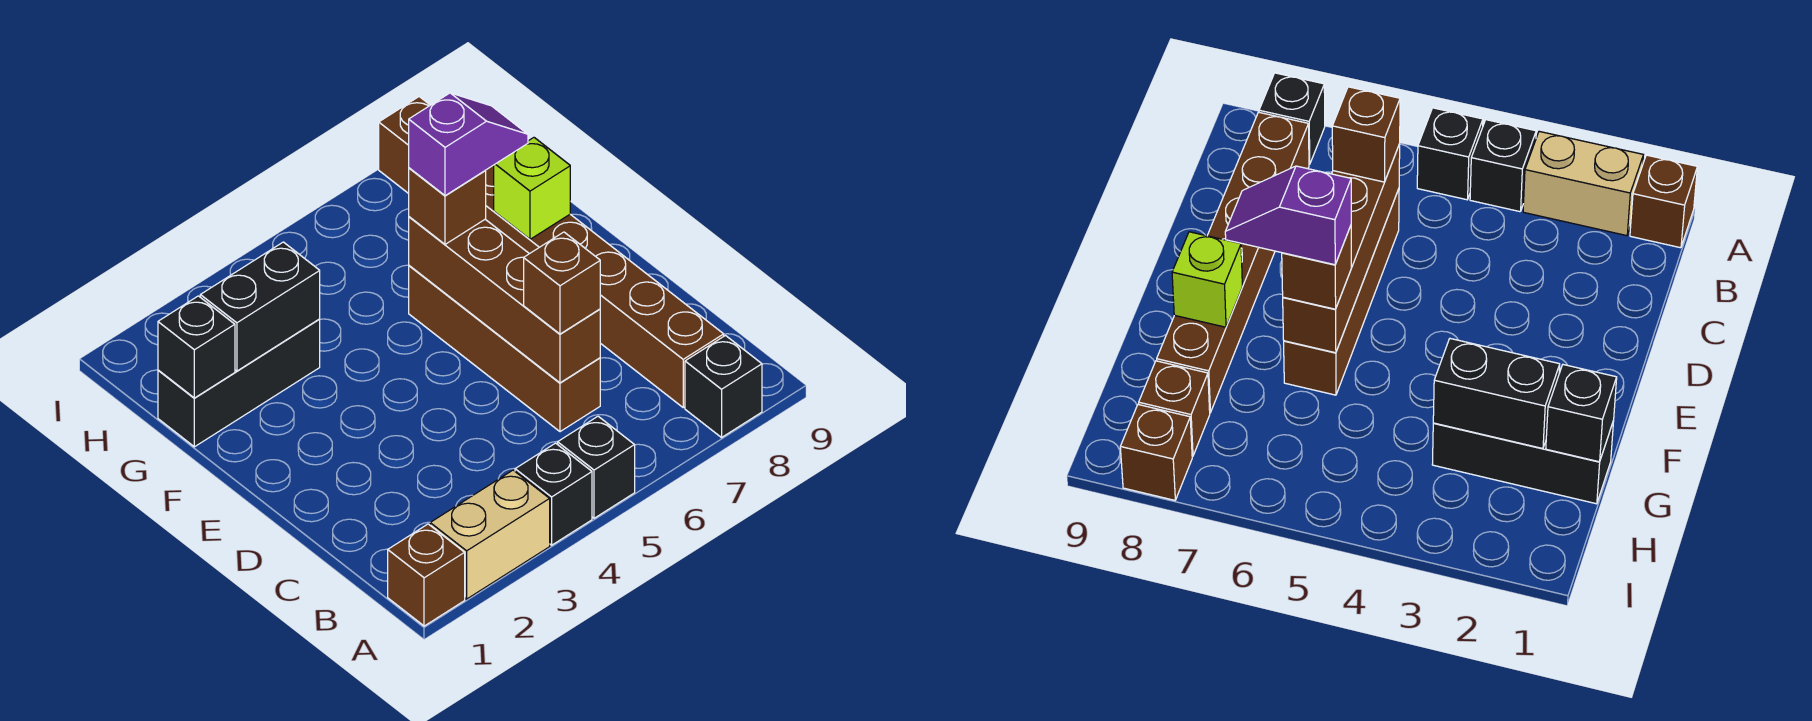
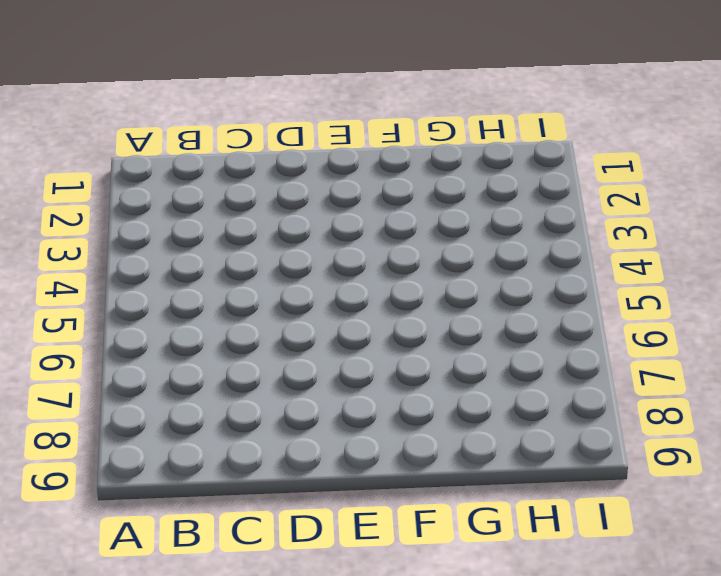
none -> brown 1x1 brick [388,524,465,626]
none -> tan 1x2 brick [430,470,550,599]
none -> black 1x1 brick [515,443,592,545]

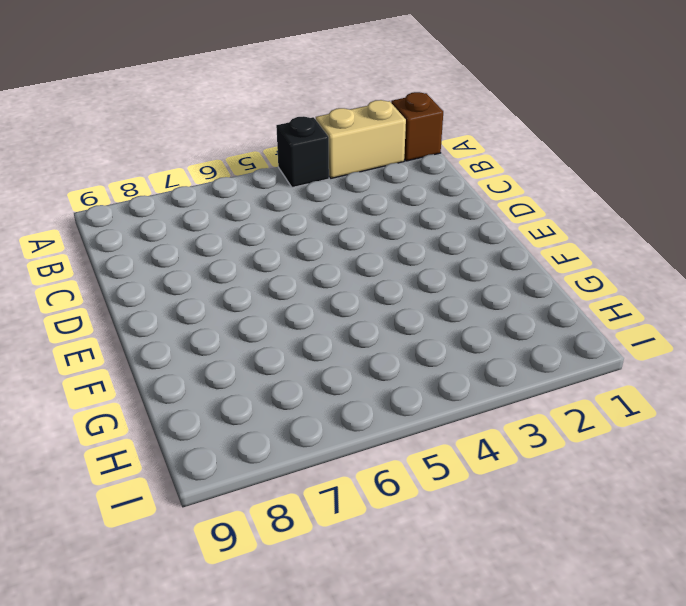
none -> black 1x1 brick [558,416,635,518]
none -> black 1x1 brick [685,336,762,437]
none -> brown 1x6 brick [485,165,724,407]

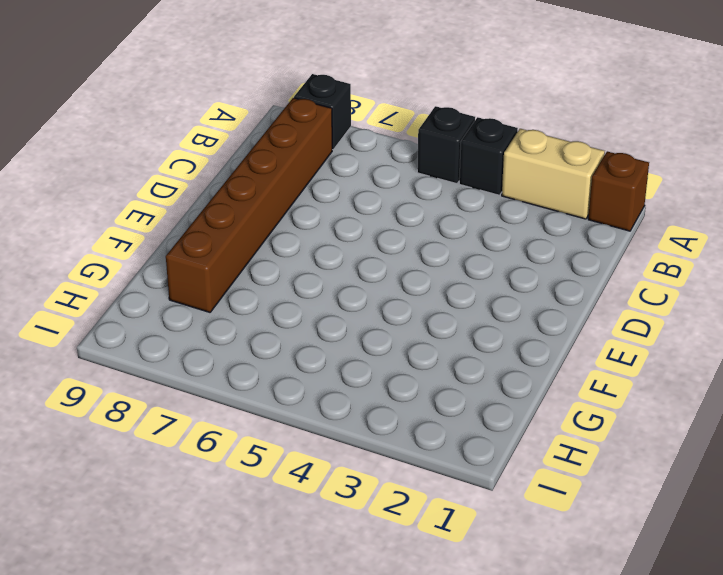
none -> brown 1x4 brick [409,266,600,432]
none -> black 1x3 brick [158,319,320,447]
none -> brown 1x1 brick [1139,361,1210,456]

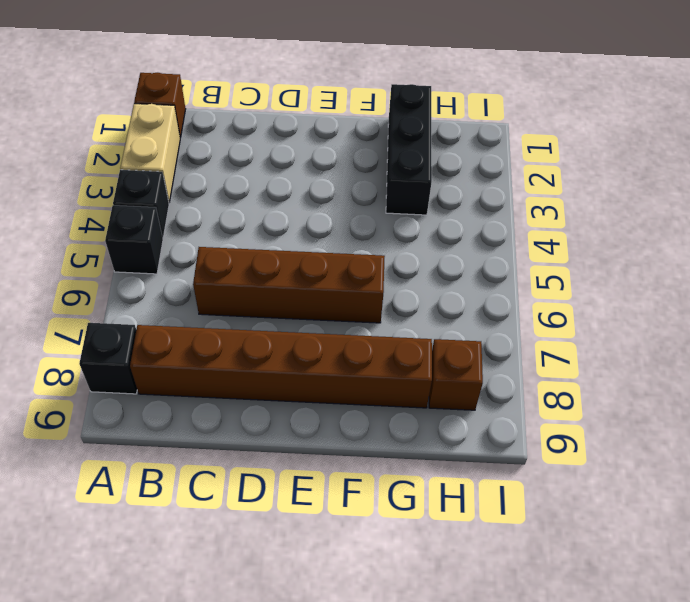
none -> brown 1x1 brick [379,97,430,194]
none -> brown 1x4 brick [409,217,600,383]
none -> lime 1x1 brick [494,138,570,239]

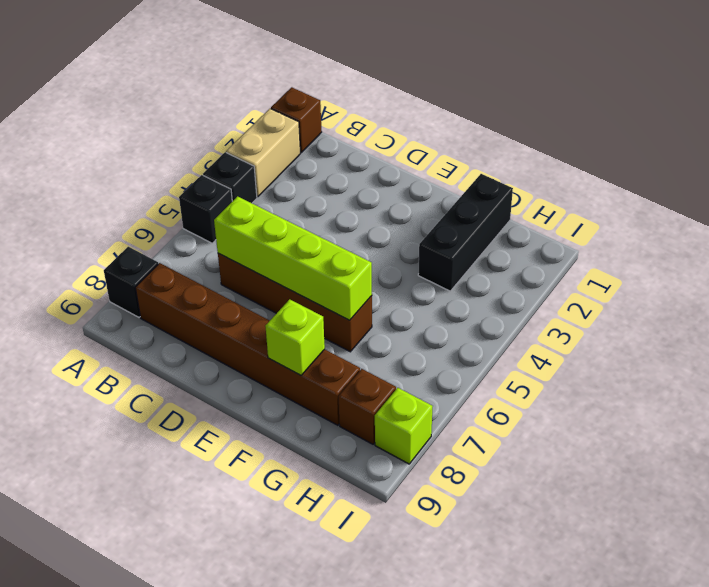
lime 1x4 brick [214,196,372,320] -> brown 1x4 brick [409,217,600,383]
lime 1x1 brick [375,388,433,464] -> brown 1x1 brick [379,97,430,194]
none -> black 1x1 brick [158,296,235,398]
none -> black 1x2 brick [200,242,320,371]
none -> brown 1x1 brick [524,232,600,334]

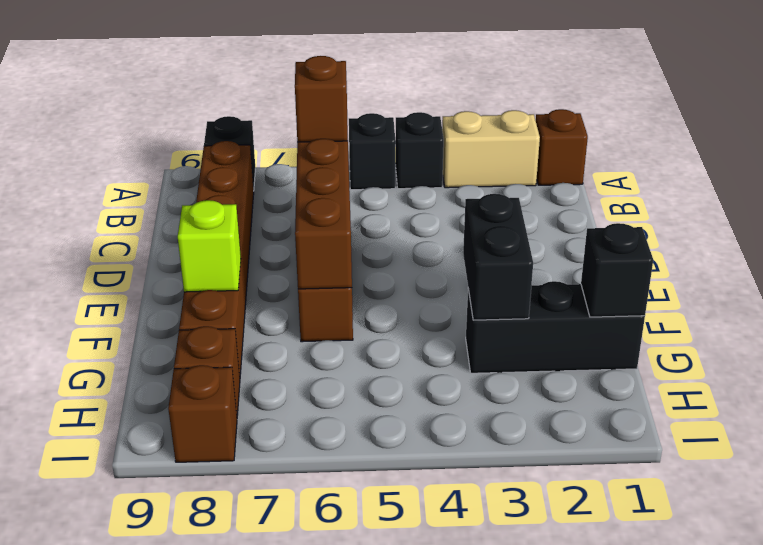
black 1x2 brick [463,194,533,320] -> black 1x2 brick turned to [200,242,320,371]
none -> brown 1x1 brick [409,168,486,244]
none -> purple 1x2 slope [409,93,528,196]

